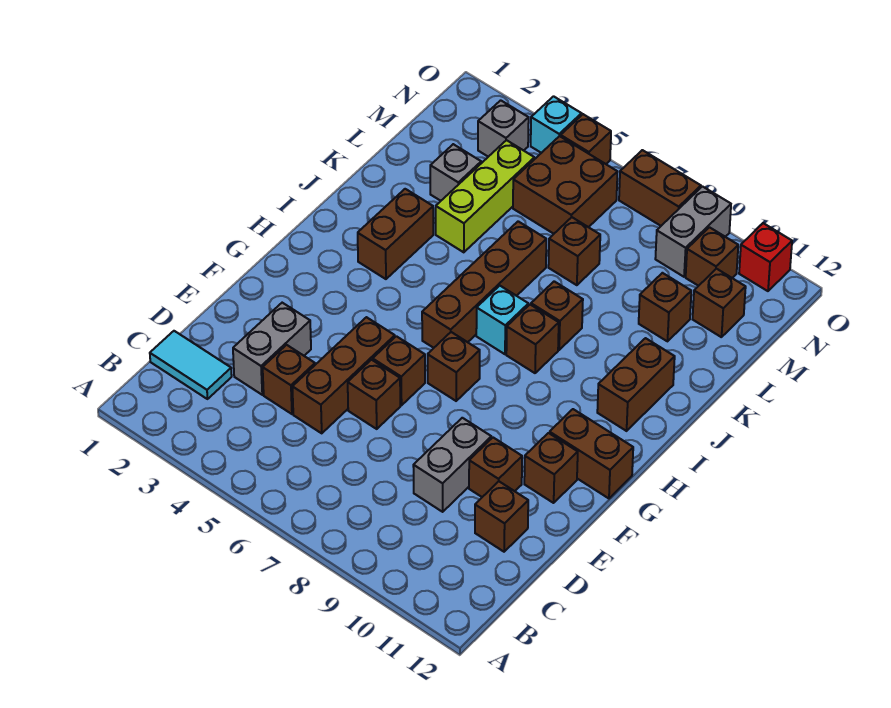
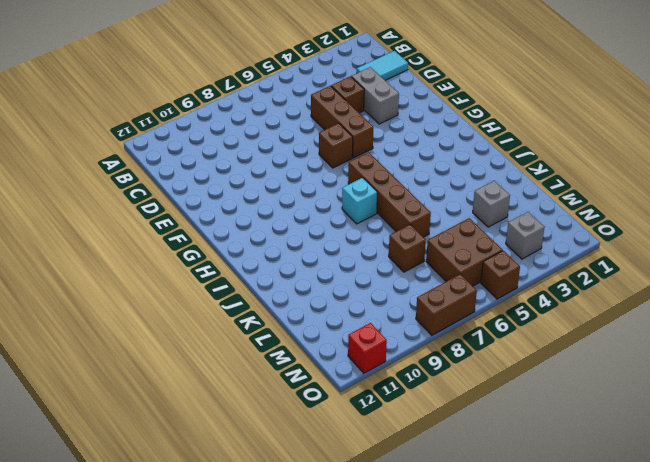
none -> grey 1x2 brick [413,418,491,512]
none -> brown 1x1 brick [475,481,528,552]
none -> brown 1x1 brick [348,360,400,429]
none -> brown 1x1 brick [469,438,522,497]

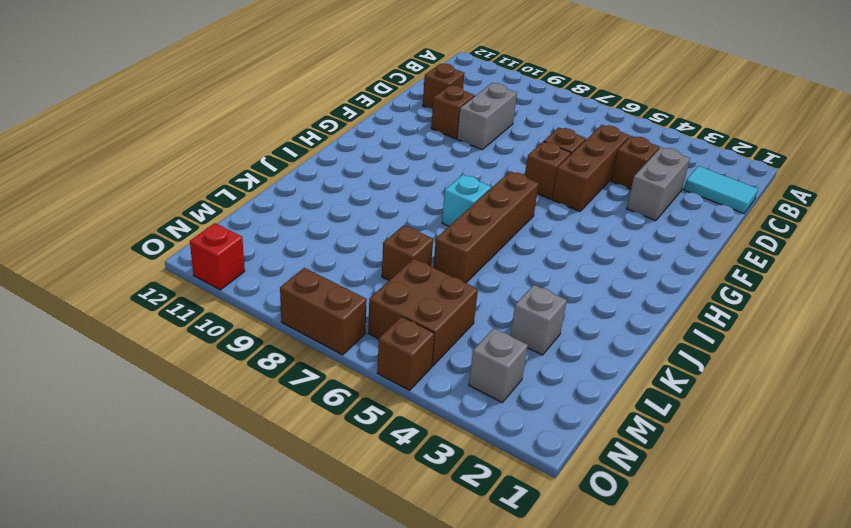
none -> brown 1x1 brick [524,433,578,503]
none -> brown 1x1 brick [428,332,480,401]
none -> brown 1x2 brick [550,409,633,498]
none -> brown 1x2 brick [358,189,433,279]

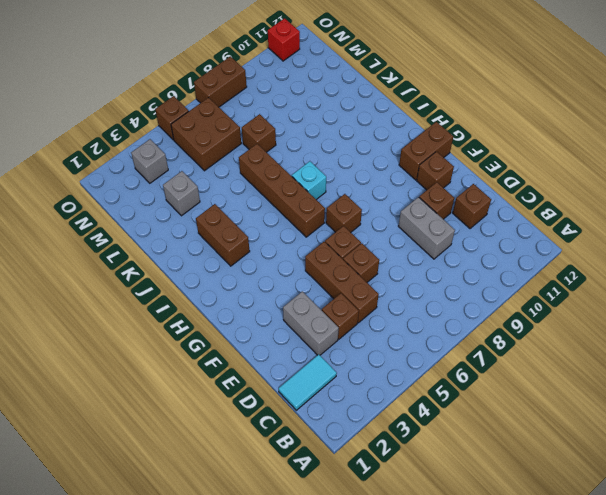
none -> brown 1x1 brick [506,305,559,373]
none -> brown 1x2 brick [597,338,675,431]
none -> brown 1x1 brick [531,281,583,350]
none -> lime 1x3 brick [436,140,534,252]

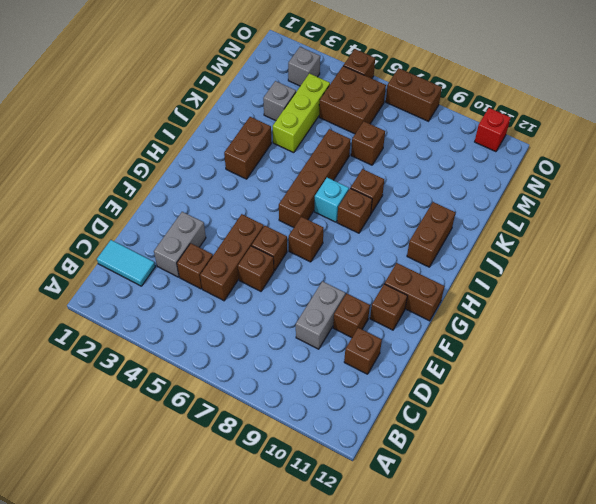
none -> brown 1x1 brick [639,273,691,341]
none -> brown 1x1 brick [693,269,746,337]
none -> grey 1x2 brick [655,186,731,277]
none -> brown 1x1 brick [686,227,738,286]

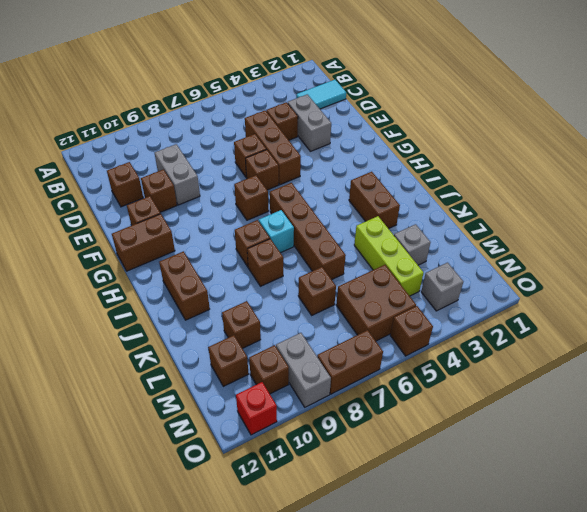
none -> cyan 1x1 brick [531,96,582,153]

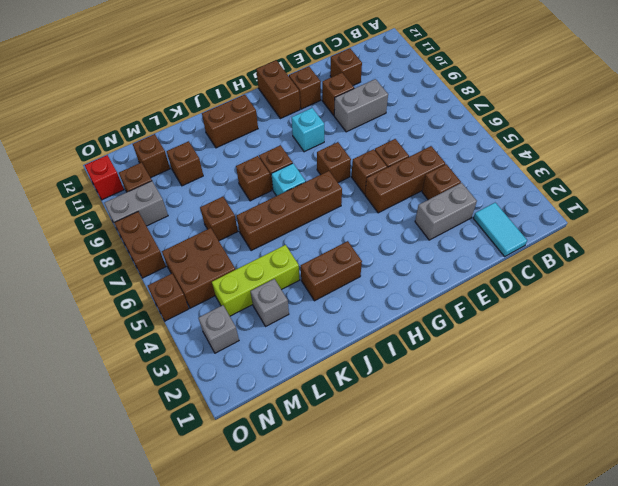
cyan 1x1 brick [292,108,324,152] -> cyan 1x1 brick moved to [531,96,582,153]

